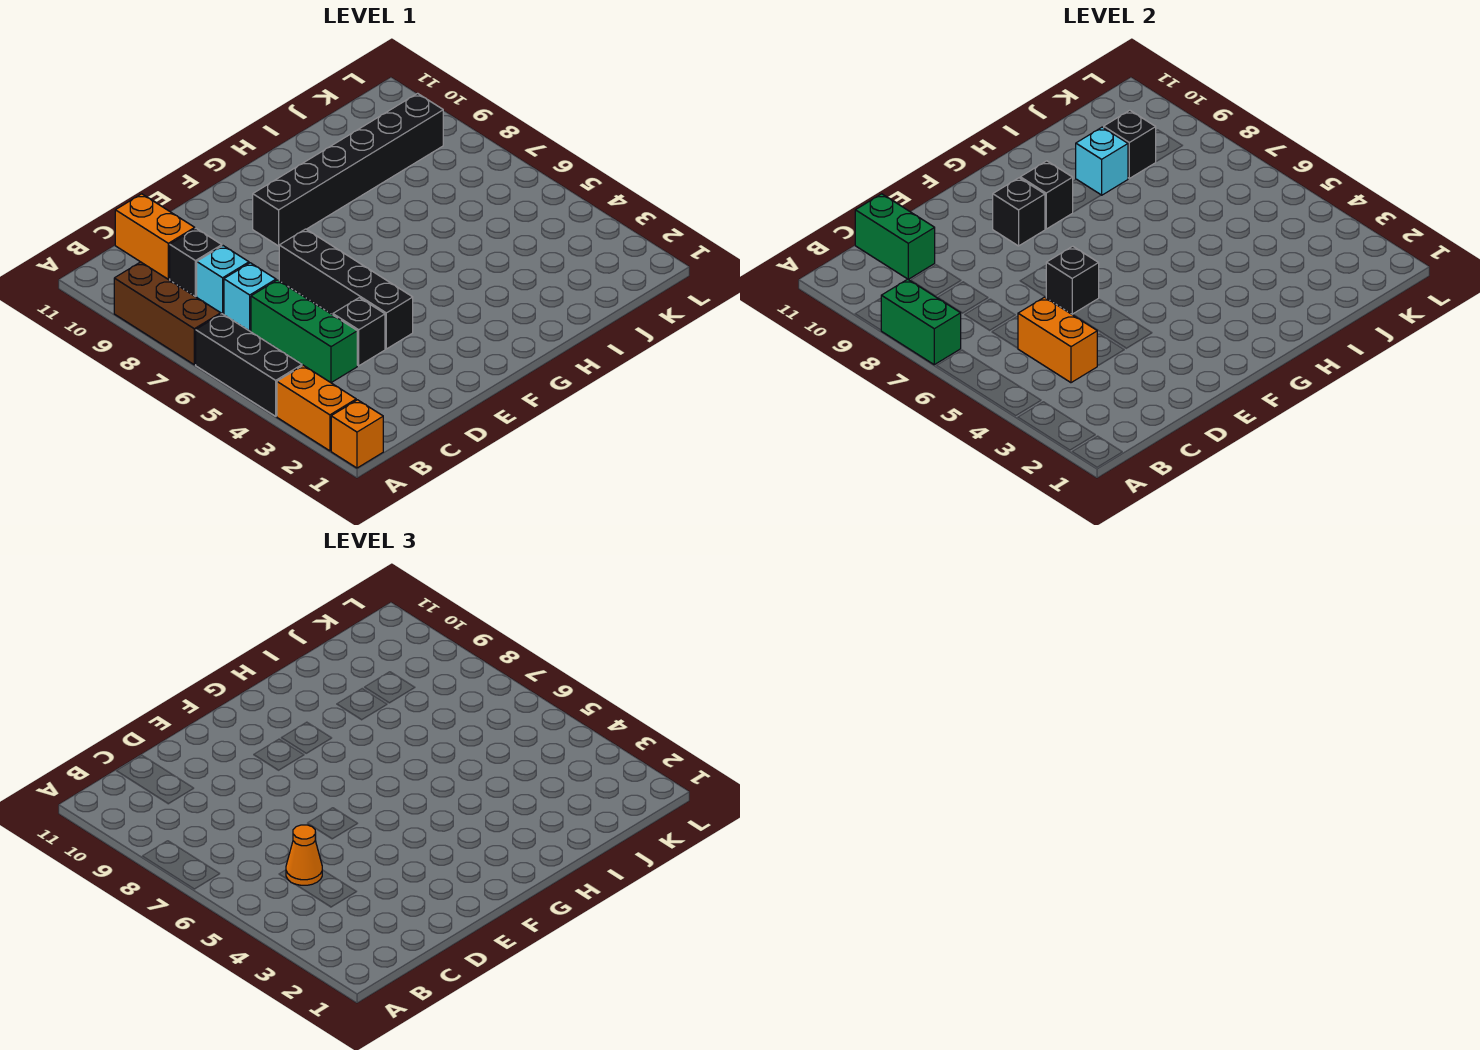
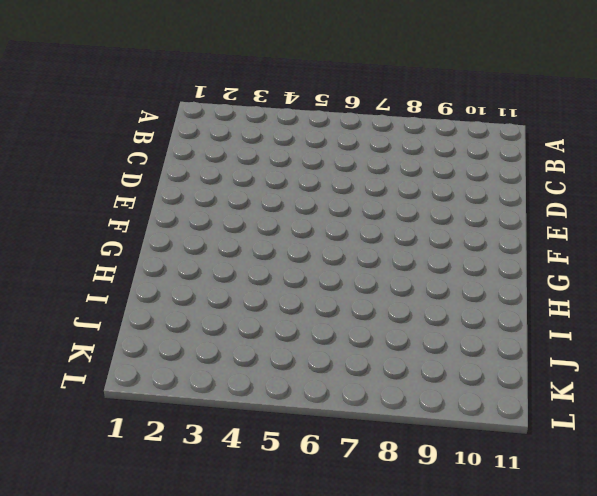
none -> orange 1x1 brick [331,400,383,468]
none -> orange 1x2 brick [277,365,356,451]
none -> black 1x3 brick [196,314,302,416]

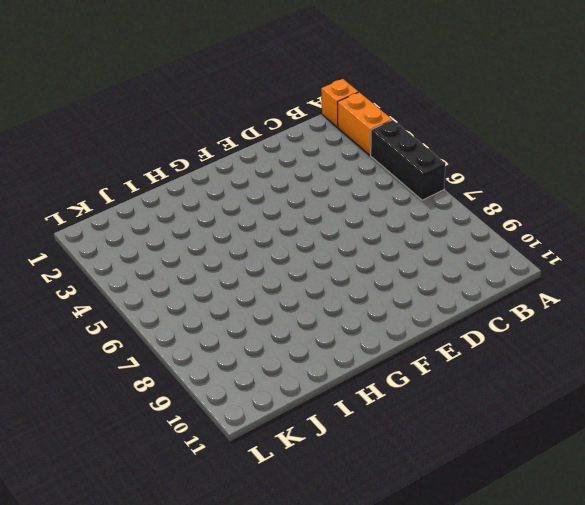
none -> brown 1x3 brick [114,262,221,365]
none -> green 1x3 brick [251,280,357,383]
none -> cyan 1x1 brick [224,263,276,331]

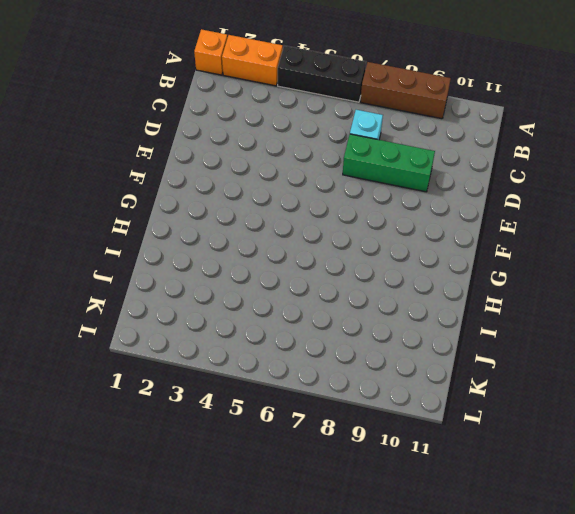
green 1x3 brick [343,134,435,192] -> green 1x3 brick moved to [251,280,357,383]
none -> cyan 1x1 brick [197,246,249,314]
none -> black 1x1 brick [170,229,222,297]
none -> orange 1x2 brick [115,194,195,279]

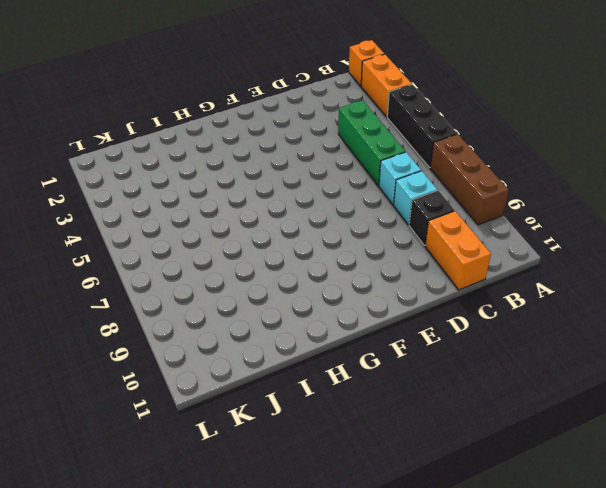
none -> black 1x1 brick [333,298,385,366]
none -> black 1x4 brick [279,229,413,349]
none -> black 1x6 brick [253,93,443,246]

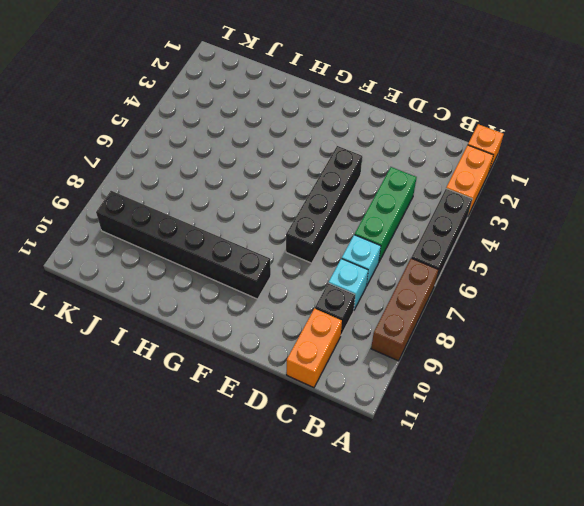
none -> black 1x1 brick [333,298,385,366]
none -> green 1x2 brick [881,279,961,365]
none -> orange 1x2 brick [1018,297,1097,383]

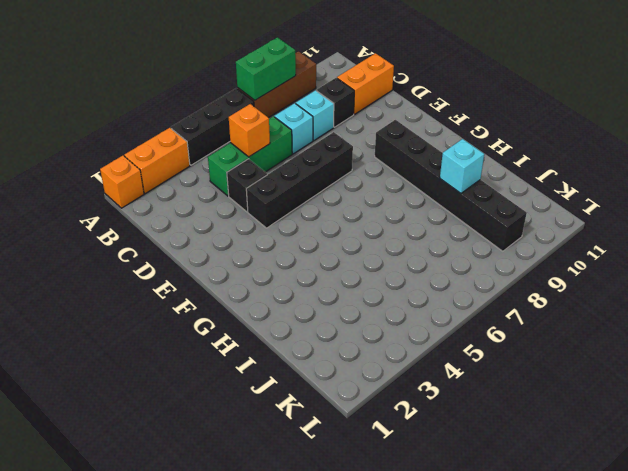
orange 1x1 brick [229,104,270,157] -> orange 1x2 brick [1018,297,1097,383]
none -> green 1x2 brick [855,194,935,279]
none -> black 1x1 brick [1046,246,1099,315]
none -> black 1x1 brick [993,178,1045,246]

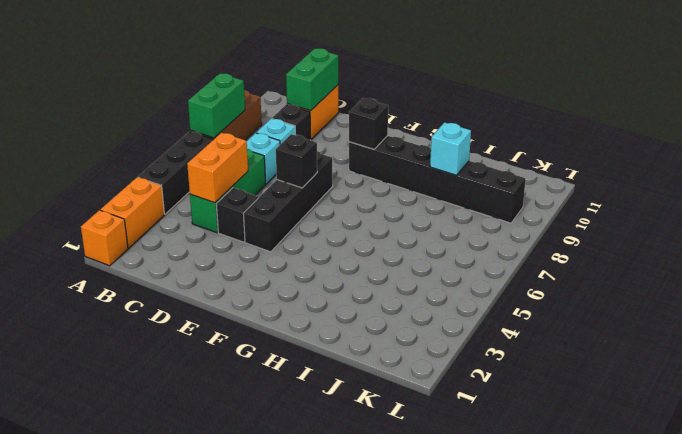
none -> black 1x1 brick [1020,161,1073,229]
none -> black 1x1 brick [1104,110,1156,178]
none -> orange 1x1 cone [286,825,322,885]

